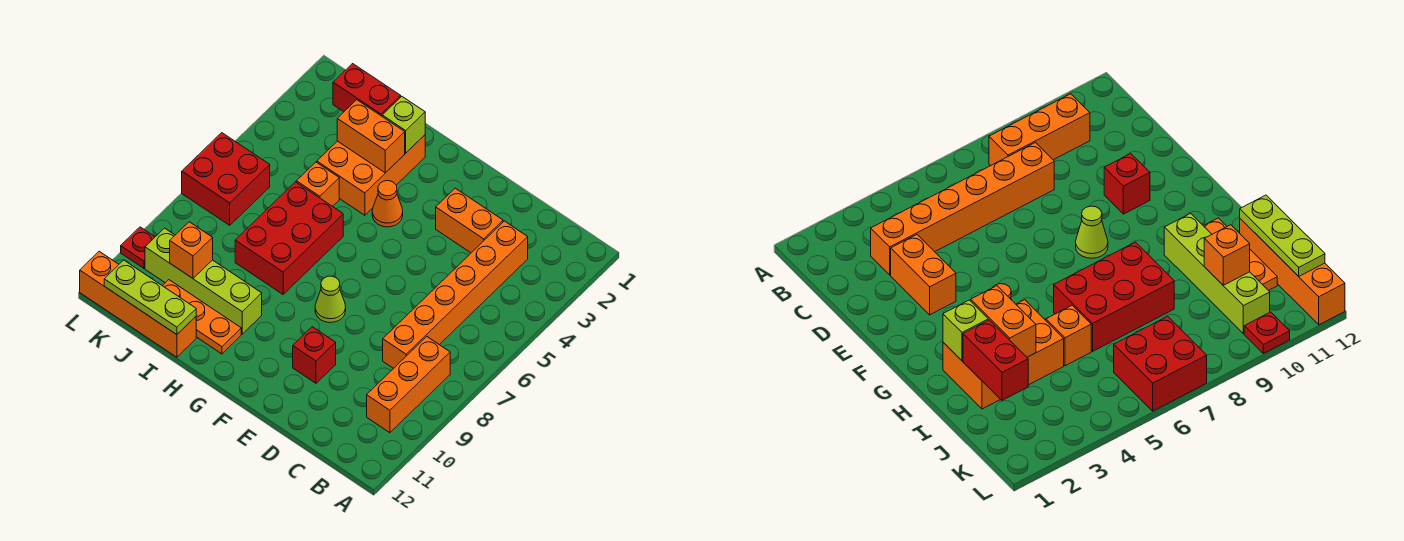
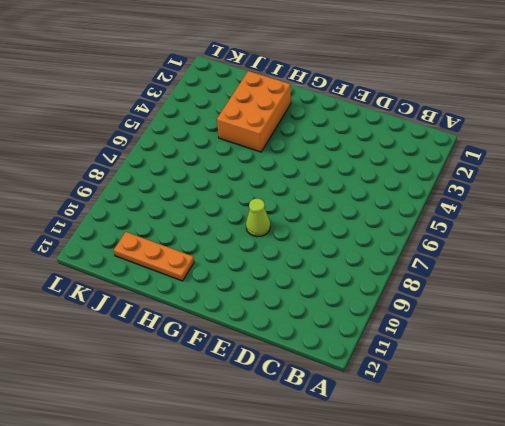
none -> orange 1x3 brick [367,337,450,433]
none -> orange 1x6 brick [383,221,528,368]
none -> orange 1x2 brick [436,188,503,253]

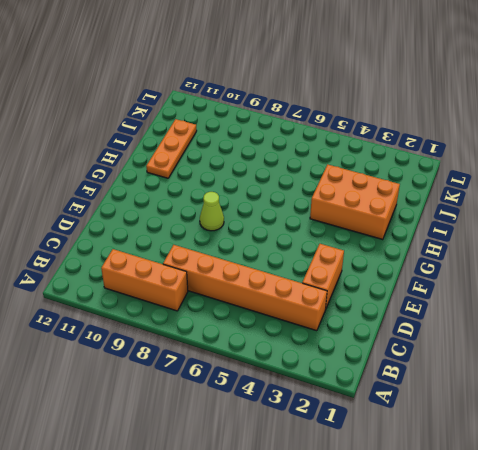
none -> red 1x1 brick [293,327,336,383]
none -> orange 1x1 cone [372,181,403,227]
none -> red 2x3 brick [235,182,343,294]

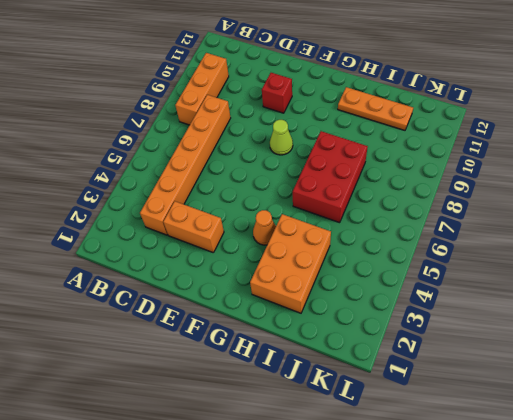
none -> lime 1x4 brick [145,228,262,334]
none -> orange 1x1 brick [296,162,339,206]
none -> orange 1x4 brick [80,251,196,357]

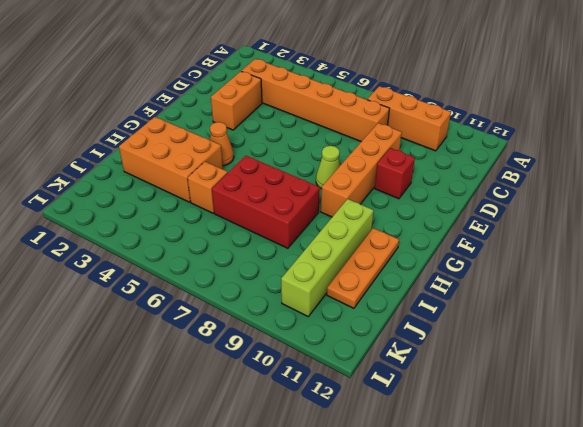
orange 1x4 brick [321,123,402,217] -> orange 1x4 brick moved to [80,251,196,357]
none -> red 2x2 brick [182,133,270,225]
none -> red 1x1 plate [121,227,155,268]
none -> lime 1x1 brick [382,96,425,153]

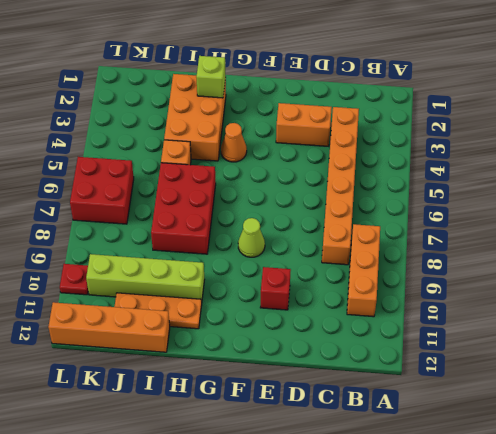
none -> orange 1x2 brick [337,100,405,173]
none -> red 1x2 brick [333,64,401,116]
none -> lime 1x3 plate [104,260,196,335]

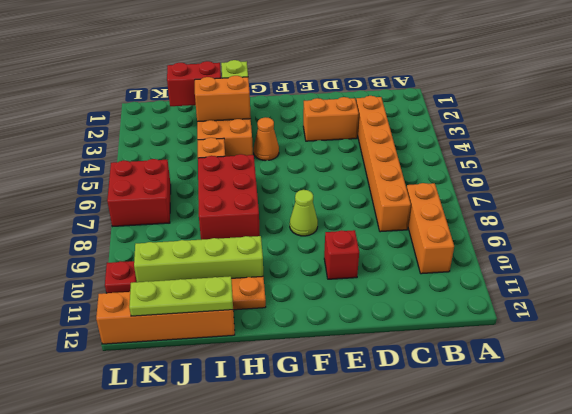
none -> orange 1x1 brick [170,222,213,278]

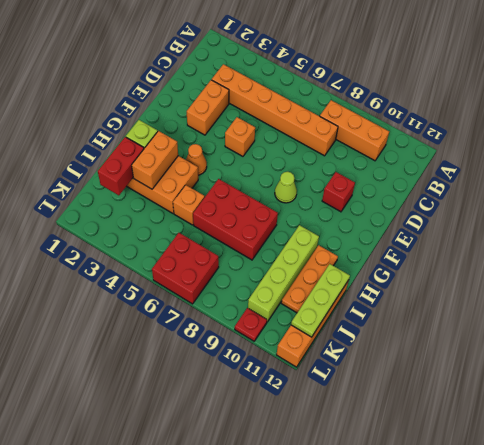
orange 1x1 brick [225,117,255,156] -> orange 1x1 brick moved to [170,222,213,278]

